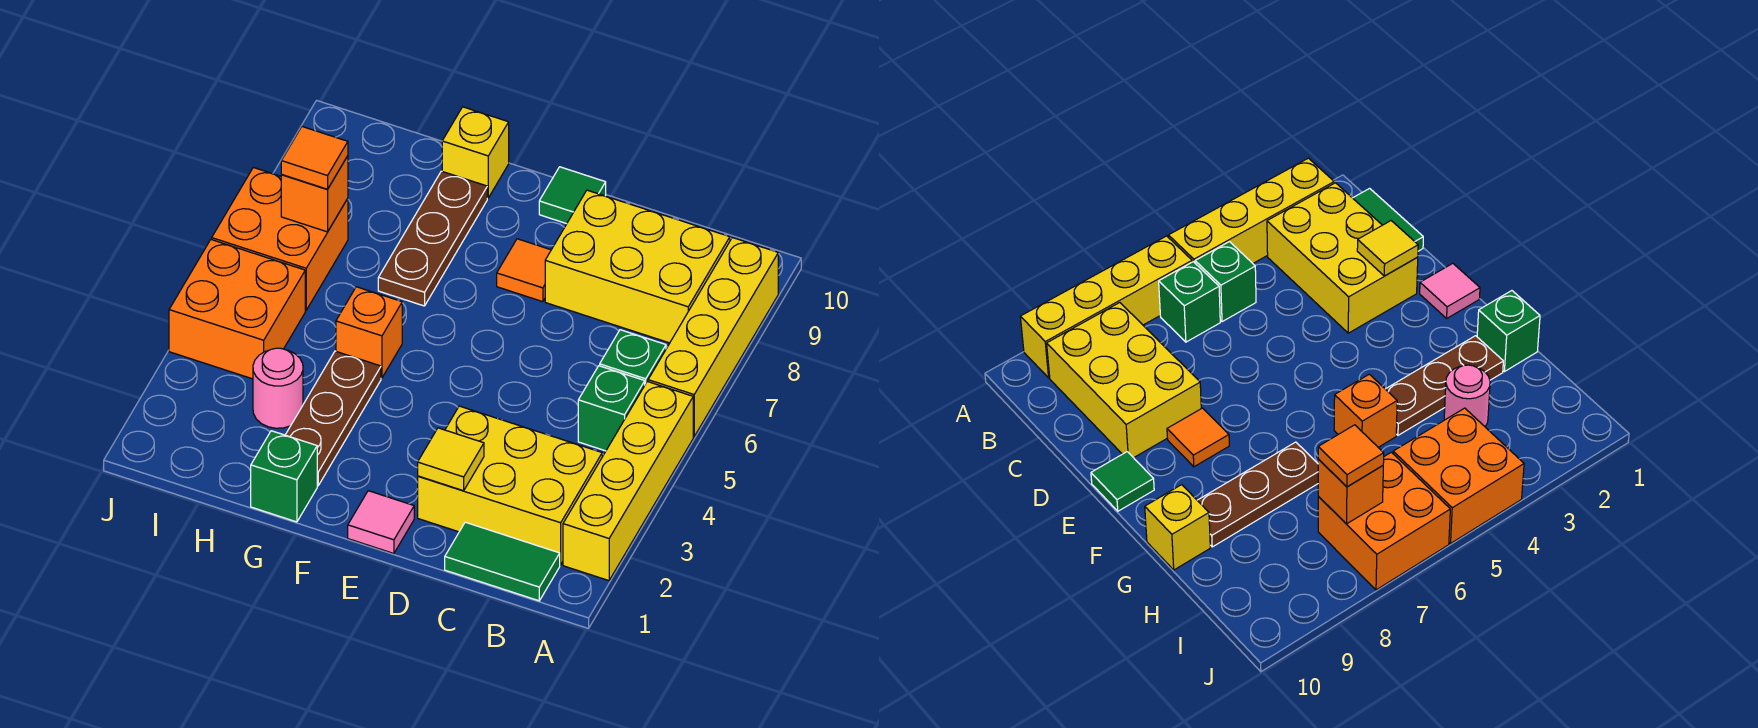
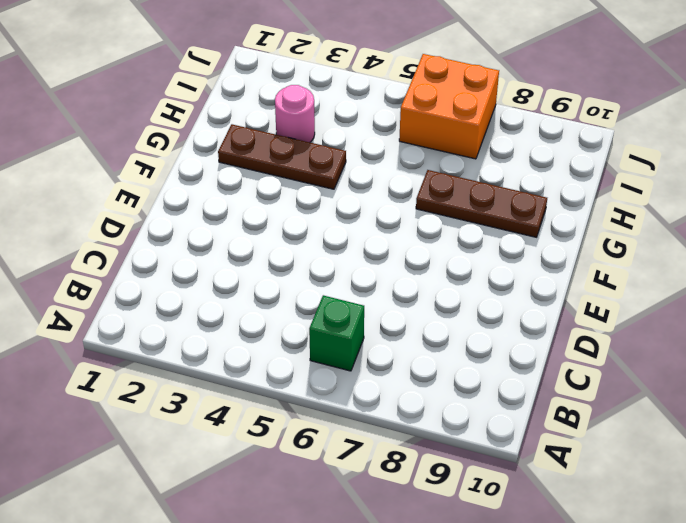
none -> yellow 1x4 brick [563,382,693,581]
none -> yellow 1x4 brick [648,238,778,437]
none -> green 1x2 tile [445,522,560,601]

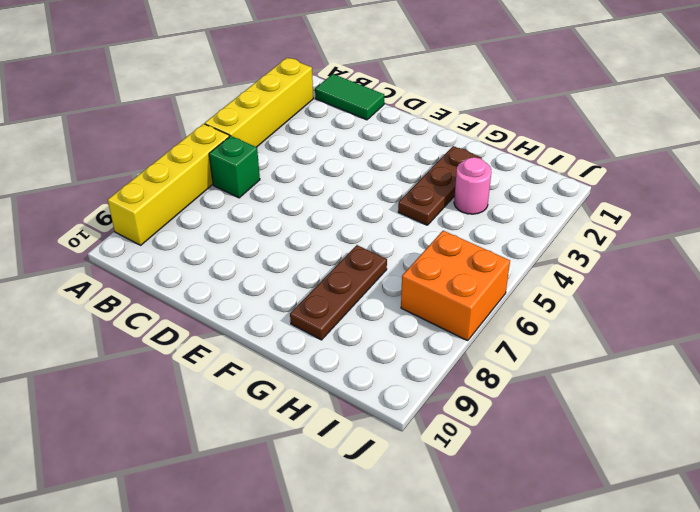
none -> yellow 2x3 brick [418,406,602,565]
none -> green 1x1 brick [578,366,645,451]
none -> yellow 2x3 brick [545,190,730,343]

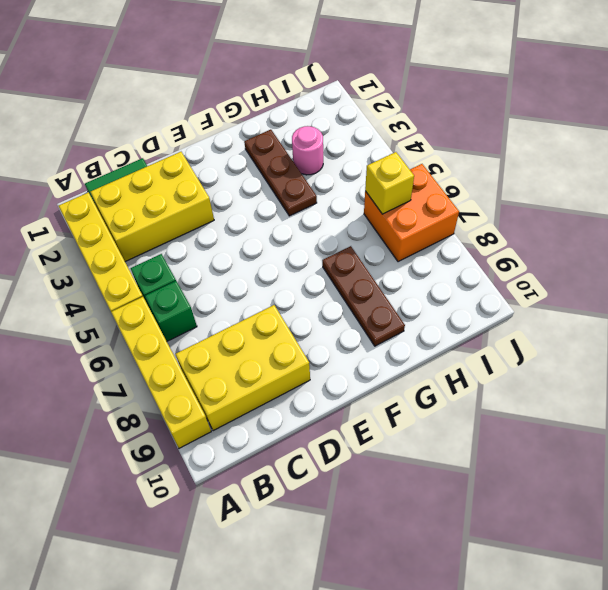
yellow 1x1 brick [365,152,414,214] -> yellow 1x1 brick moved to [442,107,509,198]
none -> pink 1x1 tile [348,491,414,554]
none -> orange 1x1 tile [497,239,551,302]
none -> green 1x1 tile [539,167,606,224]

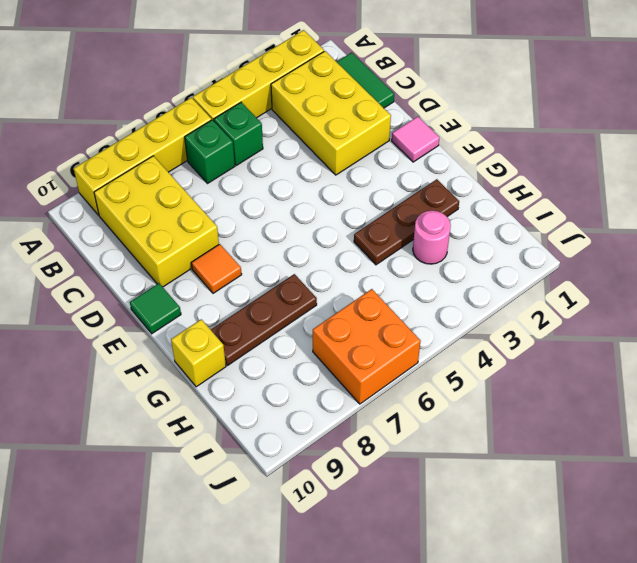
none -> green 1x1 brick [251,431,317,522]
none -> orange 1x1 brick [336,287,402,378]
none -> orange 2x2 brick [169,240,305,379]

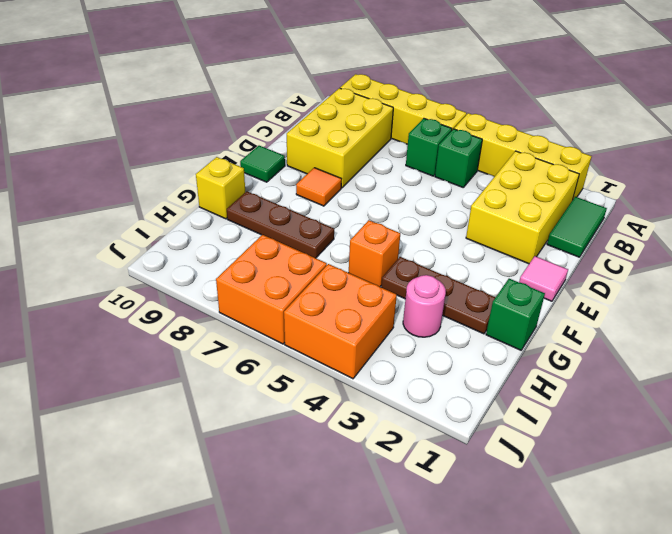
none -> yellow 1x1 tile [418,428,484,491]
none -> orange 1x1 brick [281,156,348,232]
none -> orange 1x1 tile [281,127,348,189]

